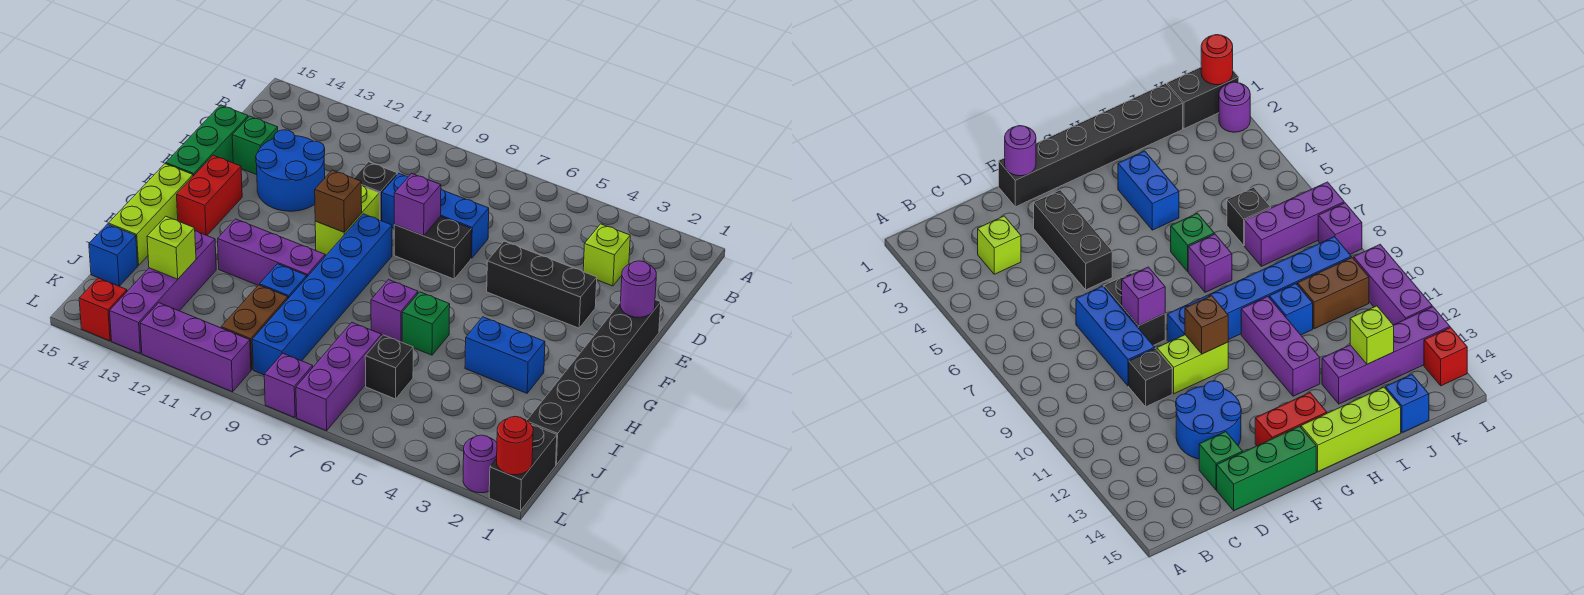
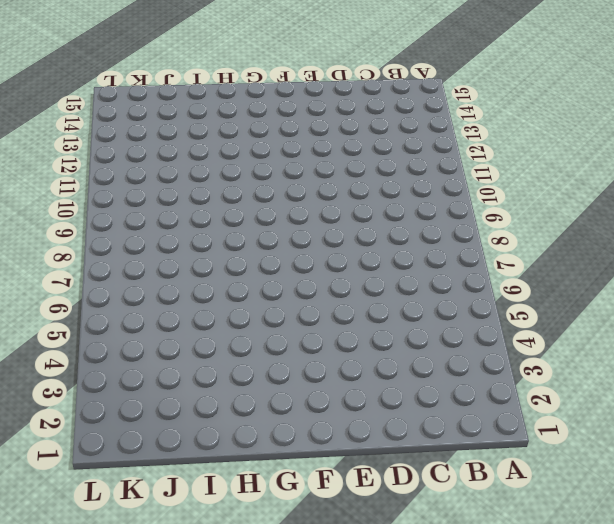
none -> lime 1x1 brick [583,224,630,286]
none -> blue 1x3 brick [382,174,489,258]
none -> black 1x1 brick [354,162,397,221]
none -> blue 2x2 round brick [256,130,325,211]

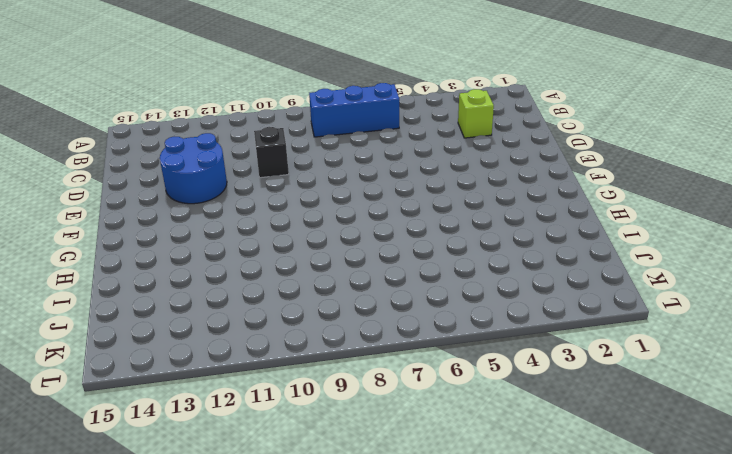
blue 1x3 brick [309,83,399,137] -> blue 1x3 brick moved to [382,174,489,258]
none -> green 1x1 brick [232,116,278,175]
none -> green 1x3 brick [166,105,248,176]
none -> black 1x6 brick [527,300,661,465]
none -> black 1x3 brick [487,241,597,328]

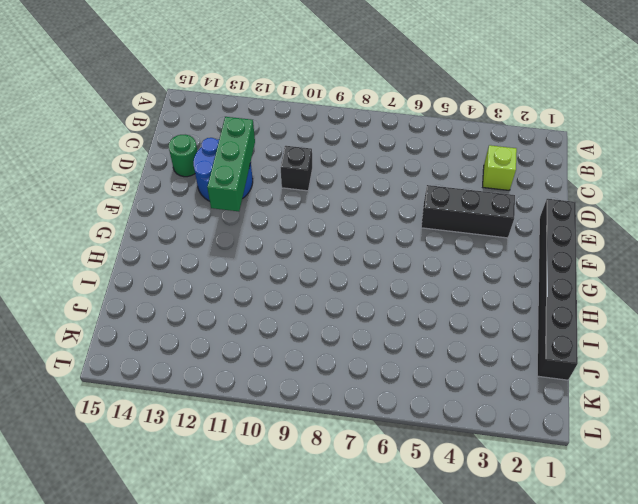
green 1x3 brick [207,117,255,211] -> green 1x3 brick moved to [166,105,248,176]
green 1x1 round brick [169,135,197,177] -> green 1x1 brick [232,116,278,175]
none -> blue 1x3 brick [382,174,489,258]
none -> black 1x2 brick [394,216,471,279]
none -> lime 1x2 brick [315,185,380,256]
none -> blue 1x6 brick [252,214,392,375]

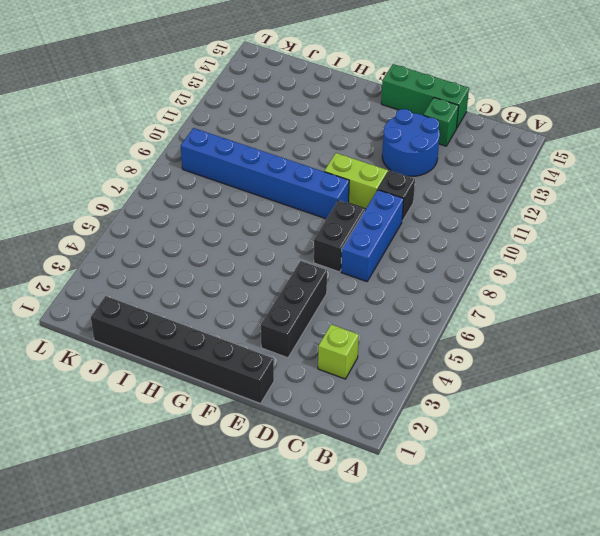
none -> red 1x2 brick [177,155,242,235]
none -> lime 1x3 brick [108,164,193,265]
none -> blue 1x2 brick [465,317,545,393]
none -> green 1x1 brick [402,292,450,355]

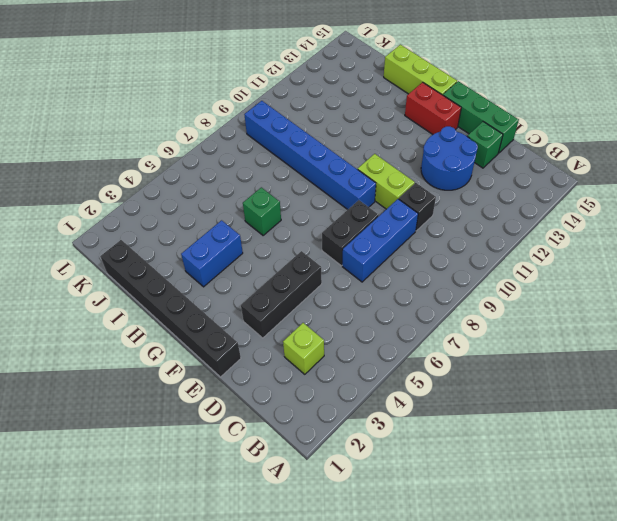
none -> purple 1x1 brick [371,280,418,342]
none -> purple 1x3 brick [218,219,325,285]
none -> blue 1x1 brick [260,264,307,298]
none -> purple 1x4 brick [110,231,216,353]

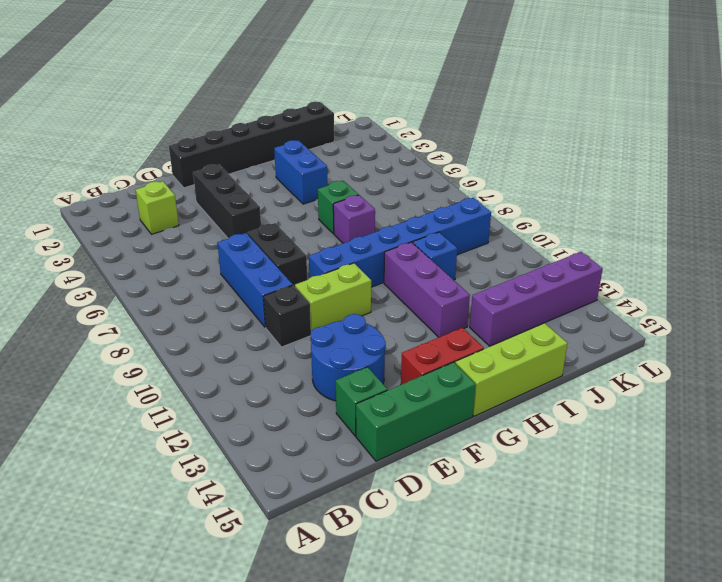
none -> black 1x1 brick [365,335,413,399]
none -> purple 1x3 brick [296,323,382,431]
none -> brown 1x2 brick [221,285,288,370]
none -> blue 1x1 brick [89,224,138,286]

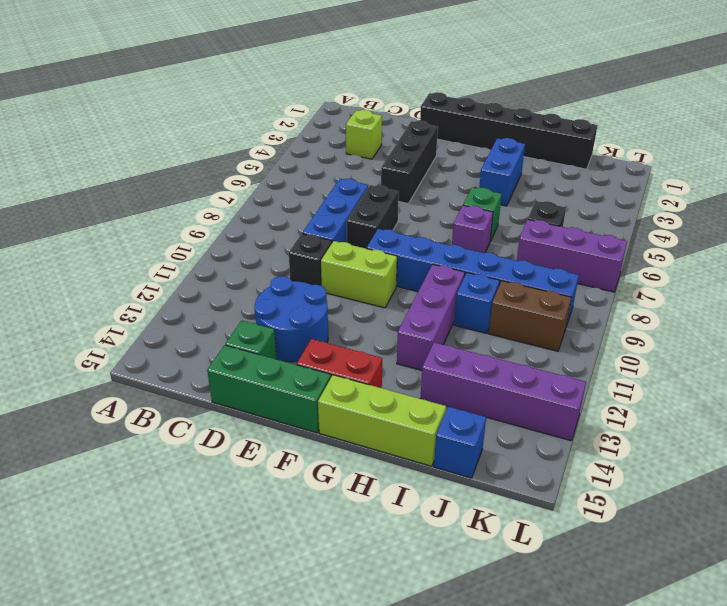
none -> black 1x2 brick [489,425,557,511]
none -> purple 1x1 round brick [463,435,497,493]
none -> purple 1x1 brick [264,353,313,418]
none -> purple 1x3 brick [140,303,251,392]

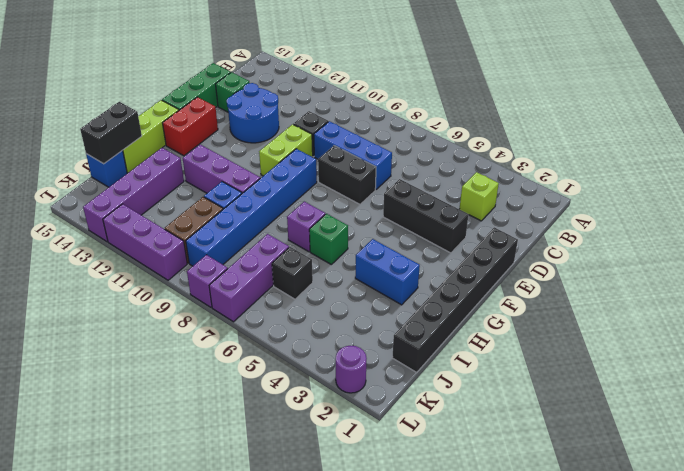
black 1x2 brick [80,102,142,164] -> black 1x2 brick moved to [489,425,557,511]
none -> red 1x1 brick [79,278,127,341]
none -> purple 1x1 round brick [620,261,656,317]
none -> purple 1x1 brick [394,173,441,236]
none -> brown 1x1 brick [315,170,362,232]

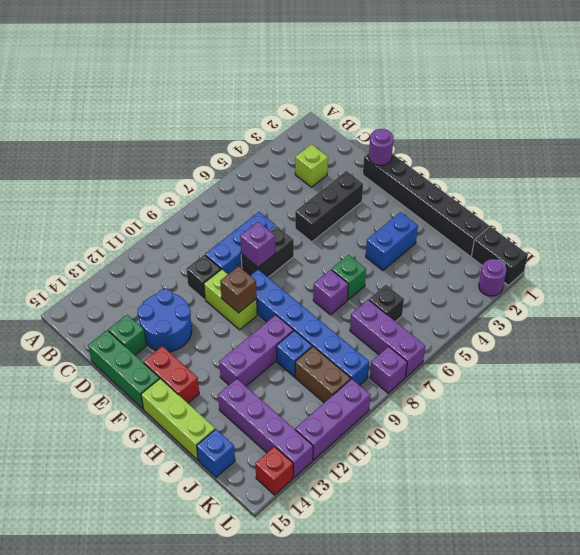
none -> lime 1x1 brick [147,216,196,279]
none -> red 1x1 round brick [497,416,533,475]

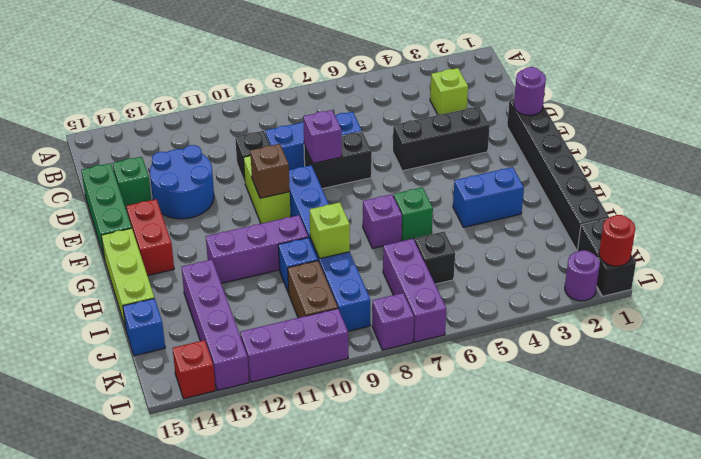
lime 1x1 brick [310,202,350,259] -> lime 1x1 brick moved to [147,216,196,279]

